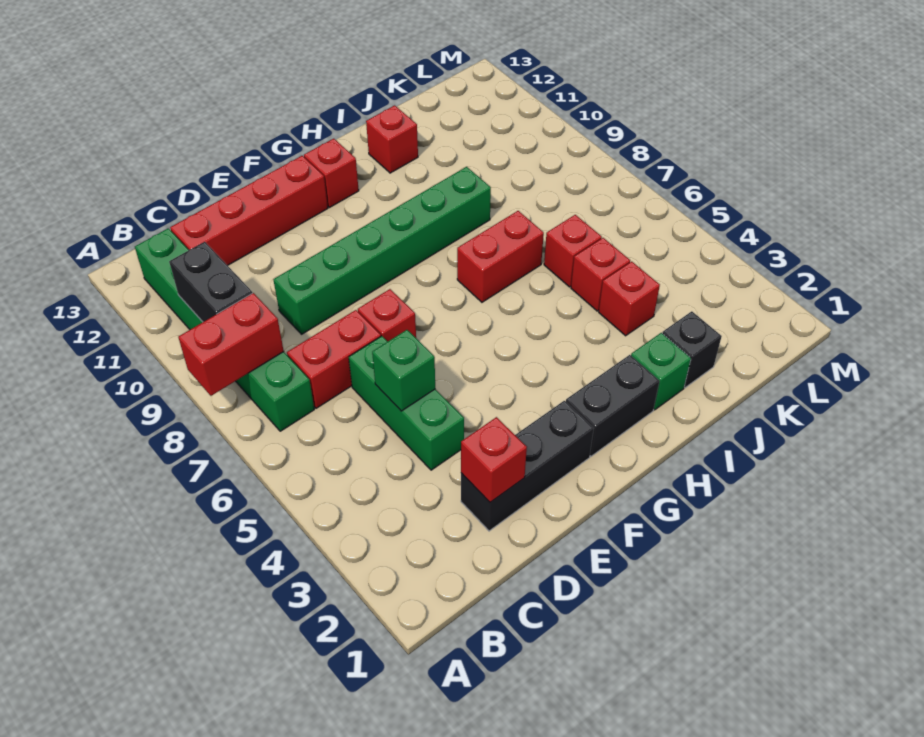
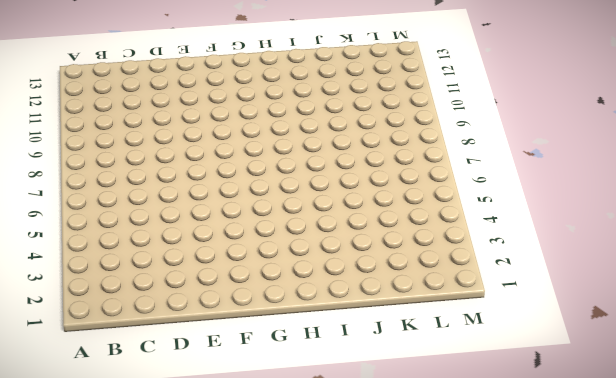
none -> green 1x6 brick [135,228,314,431]
none -> red 1x2 brick [287,310,381,408]
none -> red 1x4 brick [170,156,328,266]

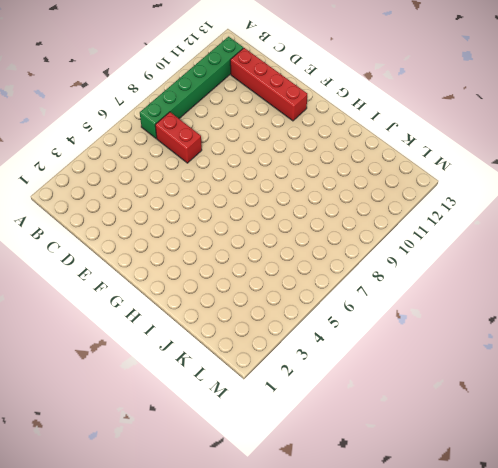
none -> black 1x3 brick [461,401,594,531]
none -> green 1x3 brick [349,336,464,470]
none -> green 1x6 brick [273,167,491,334]

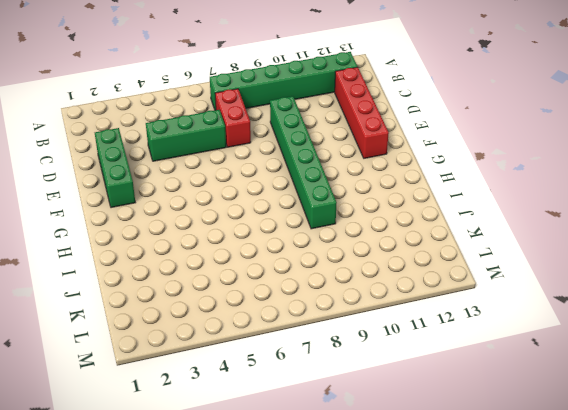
green 1x3 brick [95,128,135,208] -> black 1x3 brick [461,401,594,531]
none -> red 1x1 brick [358,289,416,341]
none -> black 1x2 brick [566,355,659,456]
none -> red 1x1 brick [304,139,359,208]

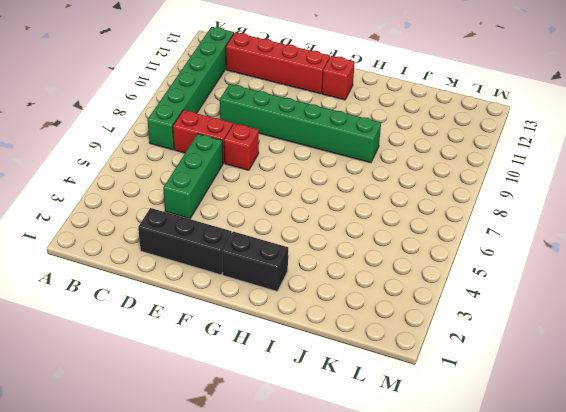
none -> red 1x2 brick [457,211,544,302]
none -> green 1x1 brick [631,333,691,410]
none -> red 1x1 brick [366,105,418,173]

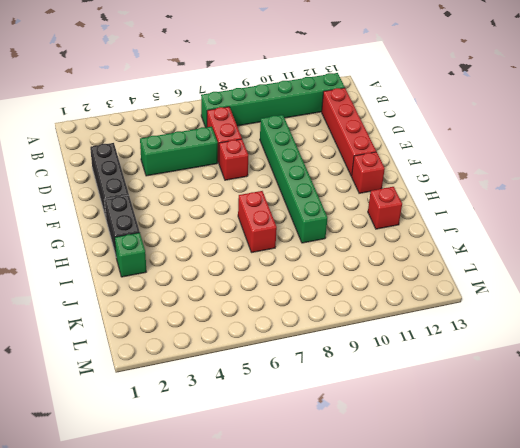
none -> black 1x1 brick [662,311,722,388]
none -> red 1x1 brick [599,262,660,336]
none -> red 1x1 brick [571,238,630,311]

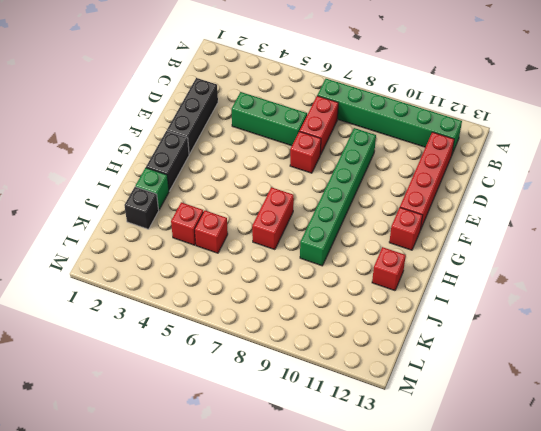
none -> red 1x1 brick [544,215,602,287]
none -> red 1x2 brick [178,293,284,396]
none -> black 1x2 brick [169,242,252,322]

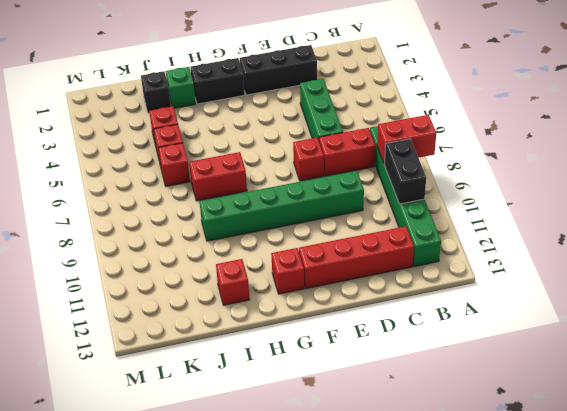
none -> red 1x1 brick [461,417,527,502]
none -> green 1x1 brick [372,330,435,411]

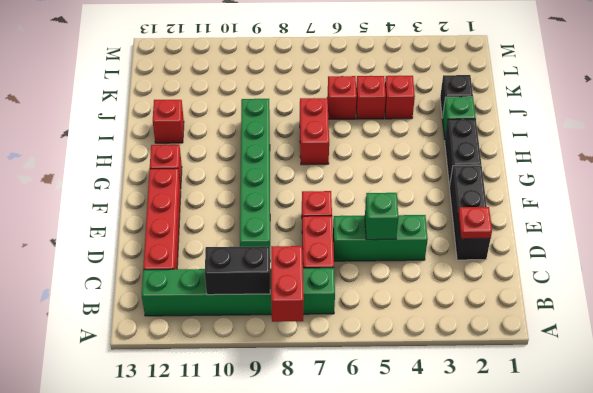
red 1x1 plate [458,207,492,239] -> red 1x1 brick [461,417,527,502]

